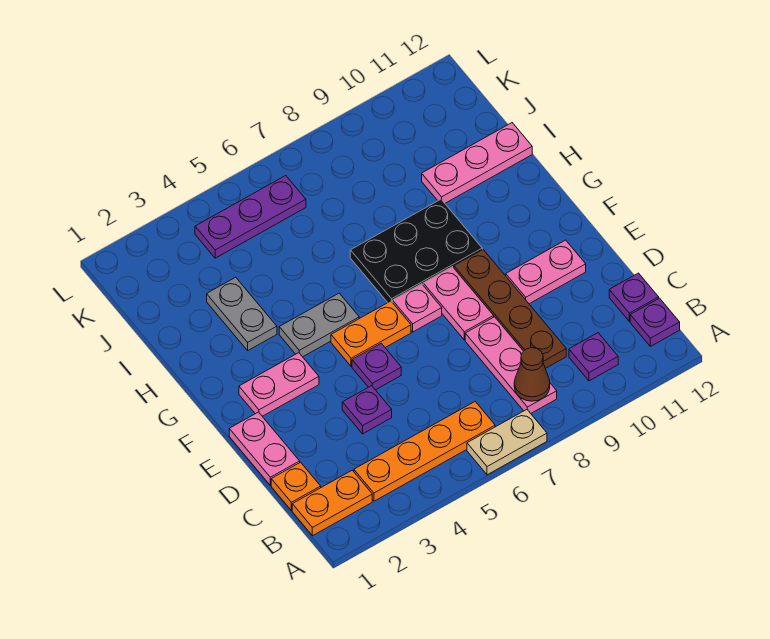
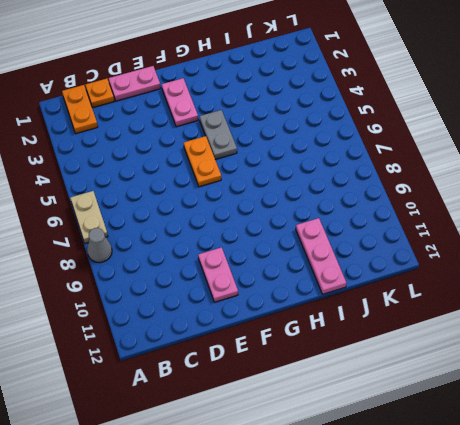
grey 1x1 cone [87,228,112,263] -> none
none -> orange 1x4 plate [354,402,495,501]
none -> pink 1x3 plate [465,317,557,413]
none -> purple 1x1 plate [569,333,618,381]

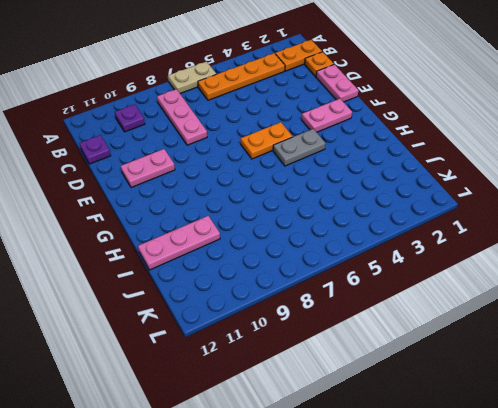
none -> purple 1x1 plate [630,298,680,346]
none -> brown 1x4 plate [454,250,566,369]
none -> purple 1x1 plate [342,386,392,434]

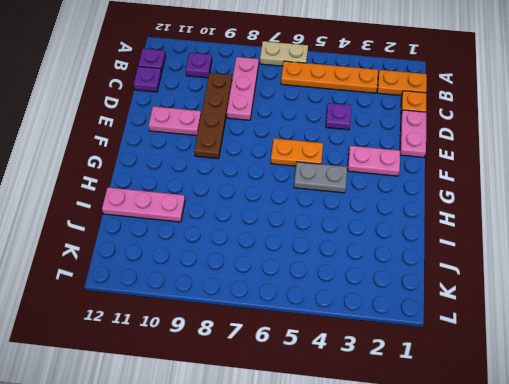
none -> purple 1x1 plate [352,343,401,390]
none -> pink 1x2 plate [423,267,494,340]
none -> pink 1x1 plate [393,284,442,332]

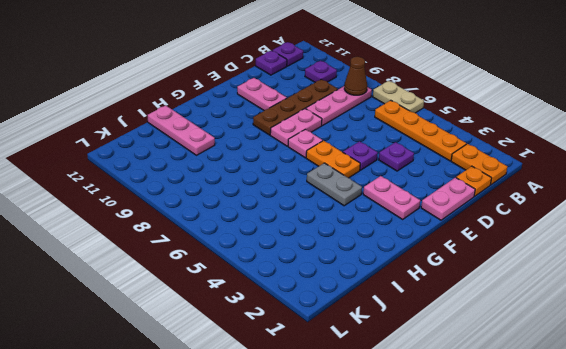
none -> black 2x3 plate [350,199,482,303]
none -> grey 1x2 plate [207,277,277,350]
none -> purple 1x3 plate [195,176,306,258]

